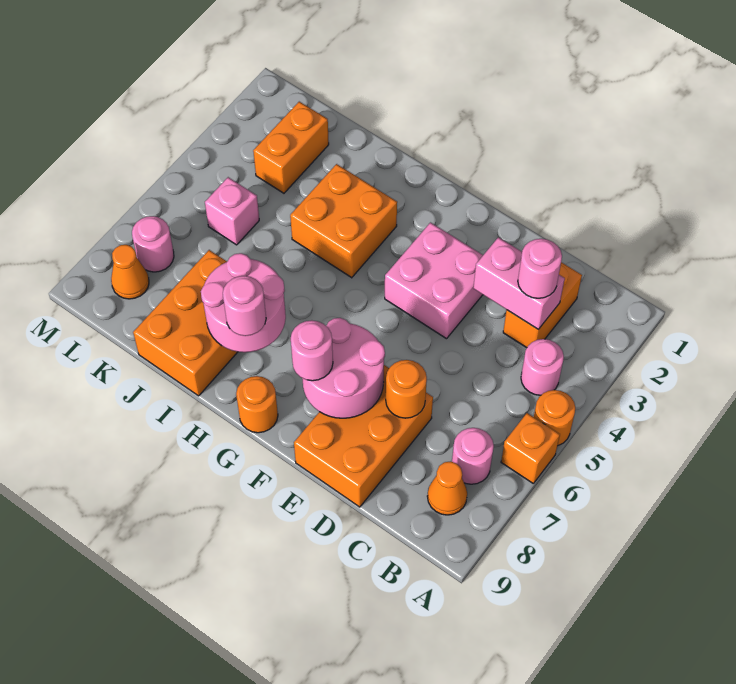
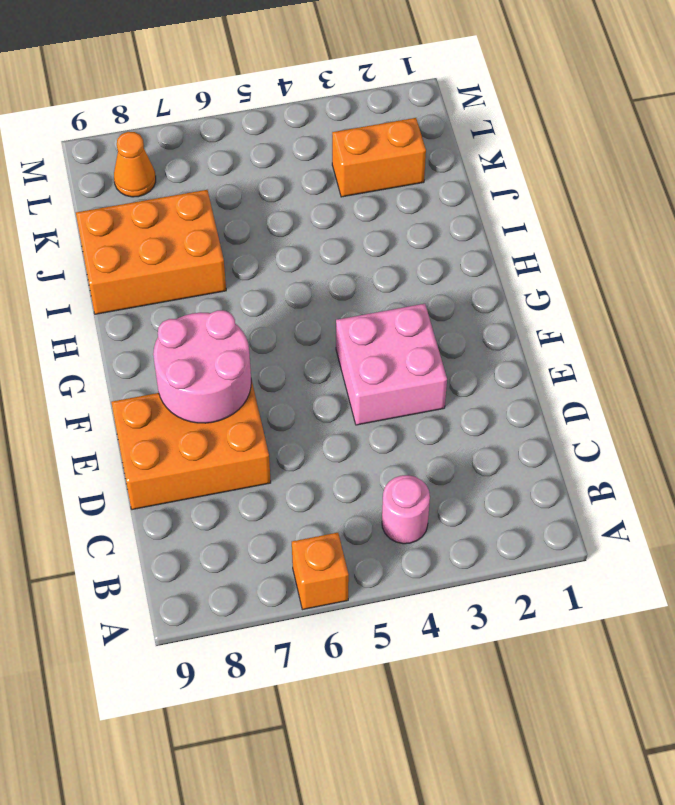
none -> orange 1x1 round brick [534,390,575,446]
none -> pink 1x1 round brick [452,428,494,484]
none -> orange 1x1 cone [427,461,467,515]

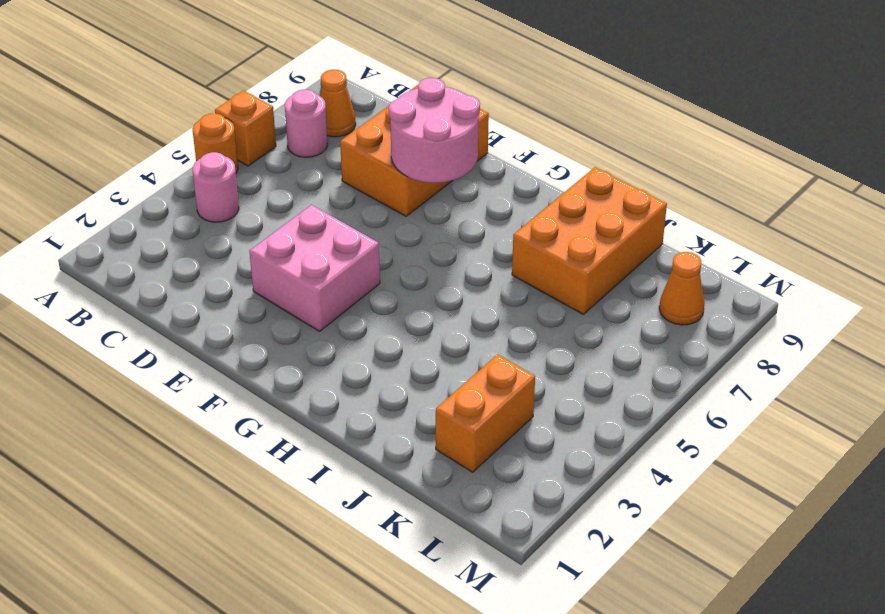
none -> orange 1x2 brick [503,262,582,348]
none -> orange 1x1 round brick [236,376,278,433]
none -> orange 2x2 brick [290,164,397,278]

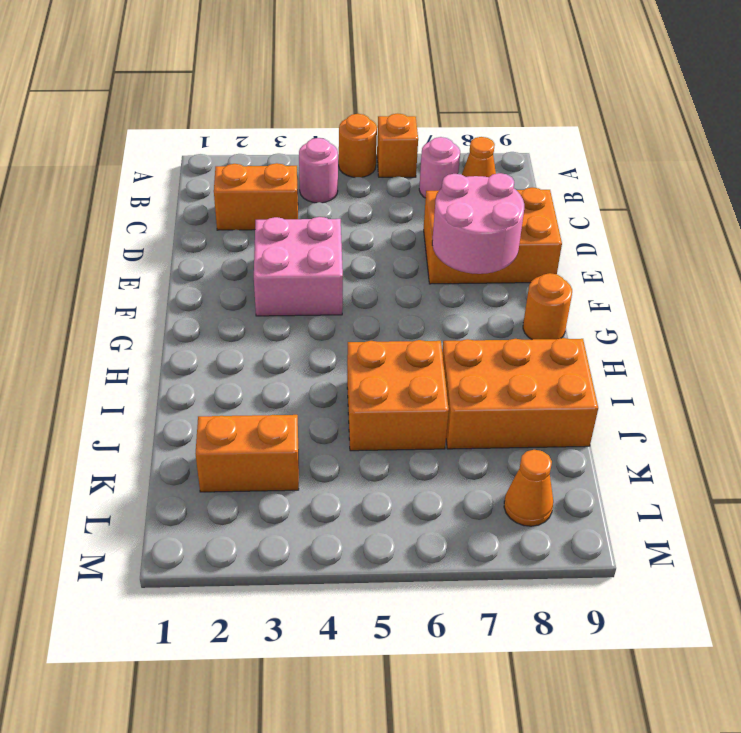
orange 2x2 brick [347,340,449,451] -> orange 2x2 brick moved to [290,164,397,278]
none -> pink 1x1 brick [205,177,259,245]
none -> pink 1x1 round brick [132,216,174,272]
none -> pink 1x2 brick [473,237,565,329]

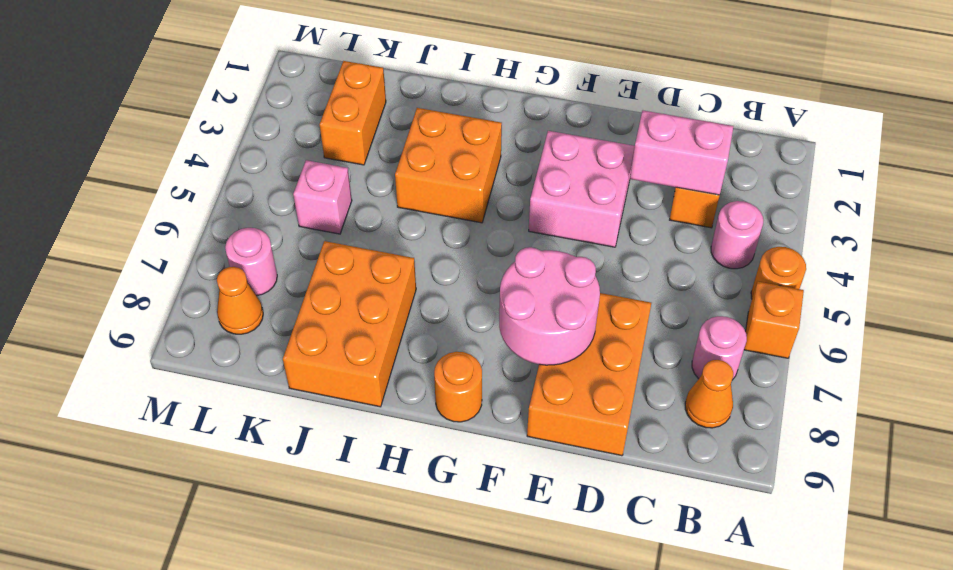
none -> orange 1x1 round brick [386,360,427,418]
none -> pink 2x2 round brick [201,253,286,352]
none -> pink 1x1 round brick [518,239,562,298]

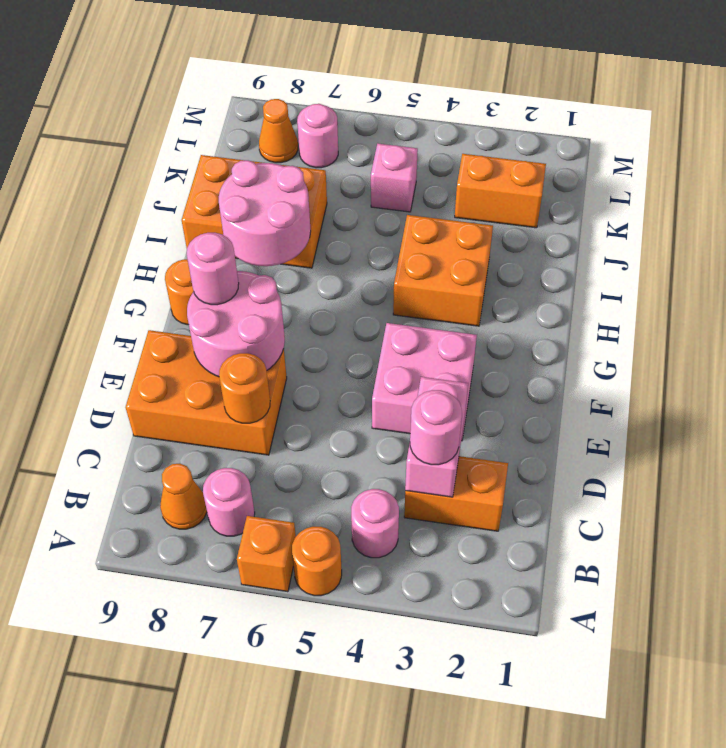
none -> pink 1x1 round brick [223,276,266,336]

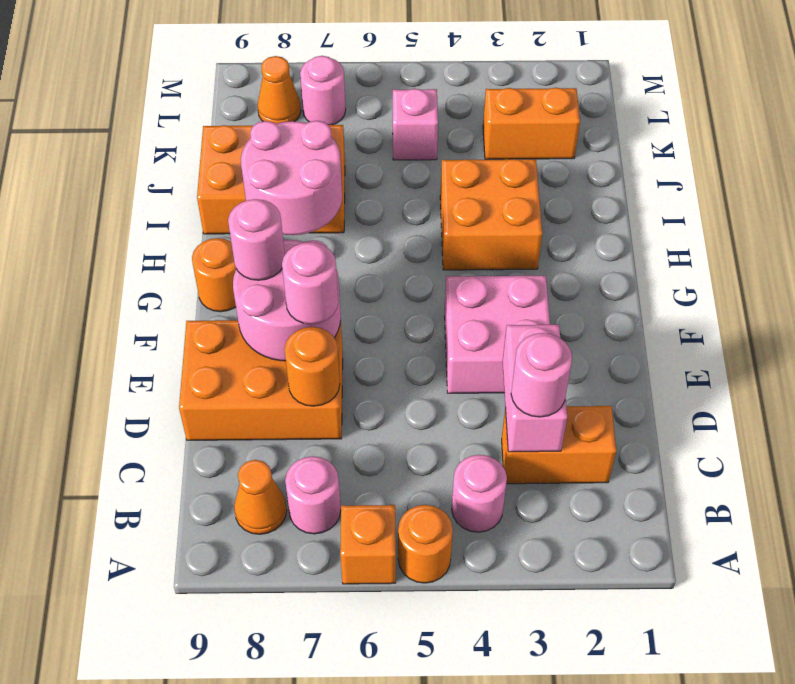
pink 1x1 round brick [282,242,338,324] -> pink 1x1 round brick moved to [223,276,266,336]

